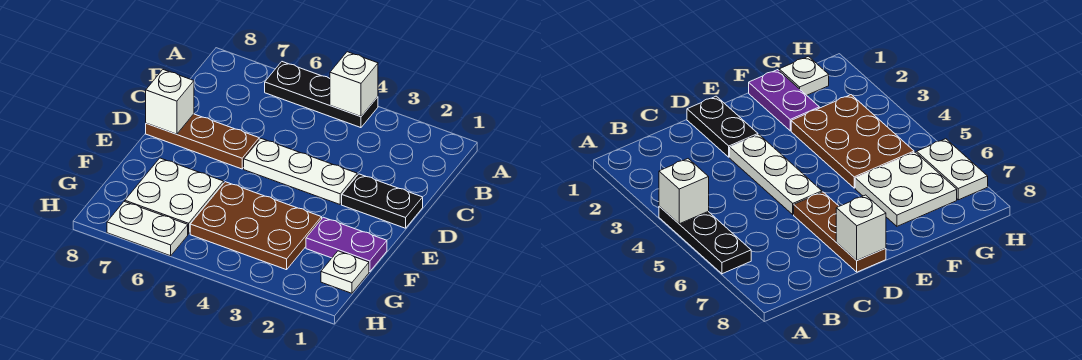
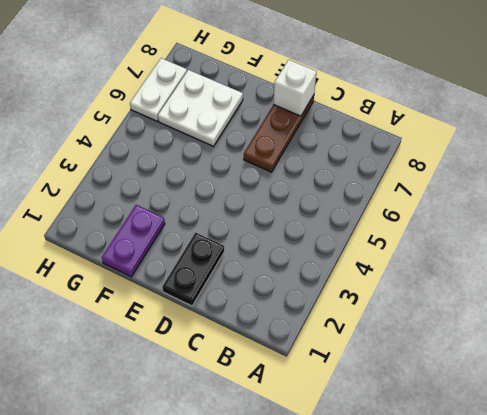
none -> black 1x3 plate [265,62,378,128]
none -> white 1x3 plate [244,139,357,204]

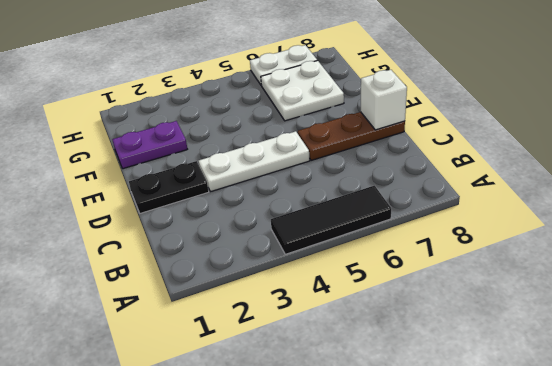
black 1x3 tile [271,186,391,254] -> black 1x3 plate [265,62,378,128]
none -> brown 2x3 plate [190,182,322,270]
none -> white 1x1 plate [321,251,369,293]

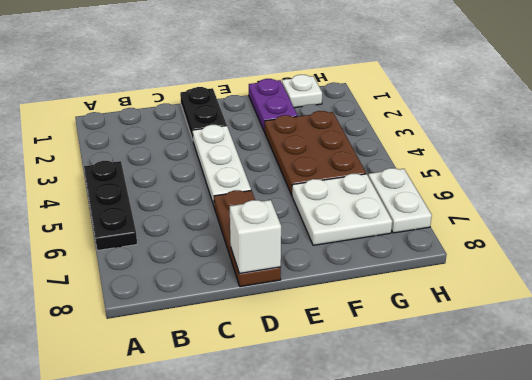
none -> white 1x1 brick [330,52,378,117]

